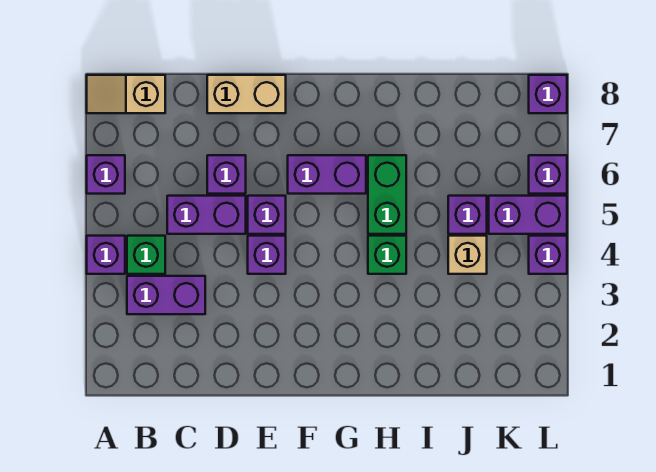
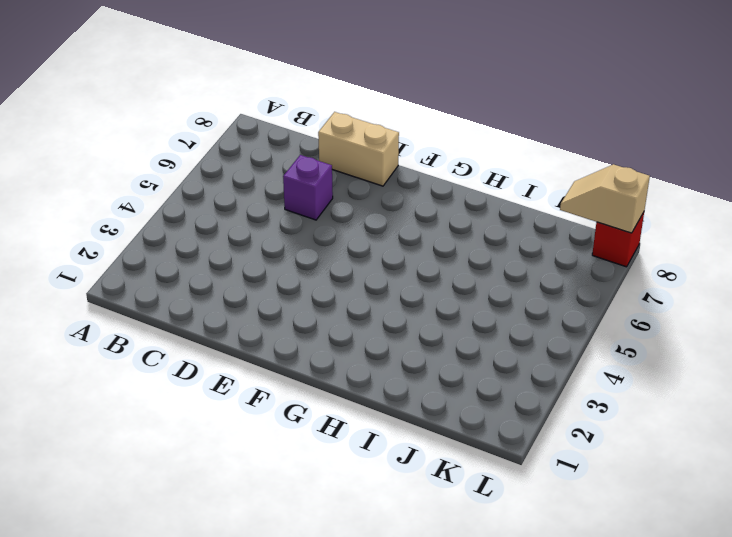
tan 1x2 slope [560,164,650,233] -> tan 1x2 slope moved to [87,75,165,113]
red 1x1 brick [592,212,644,267] -> purple 1x1 brick [529,75,567,113]
none -> purple 1x1 brick [87,236,125,274]
none -> purple 1x1 brick [87,155,125,194]
none -> purple 1x2 brick [127,276,205,314]

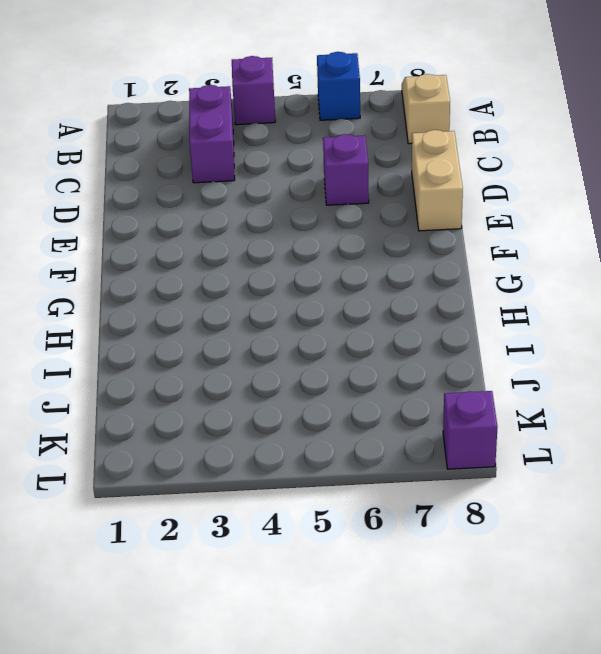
blue 1x1 brick [317,52,360,120] -> purple 1x1 brick [87,155,125,194]
none -> green 1x1 brick [127,236,165,274]
none -> purple 1x2 brick [167,196,246,234]
none -> purple 1x1 brick [248,236,286,274]

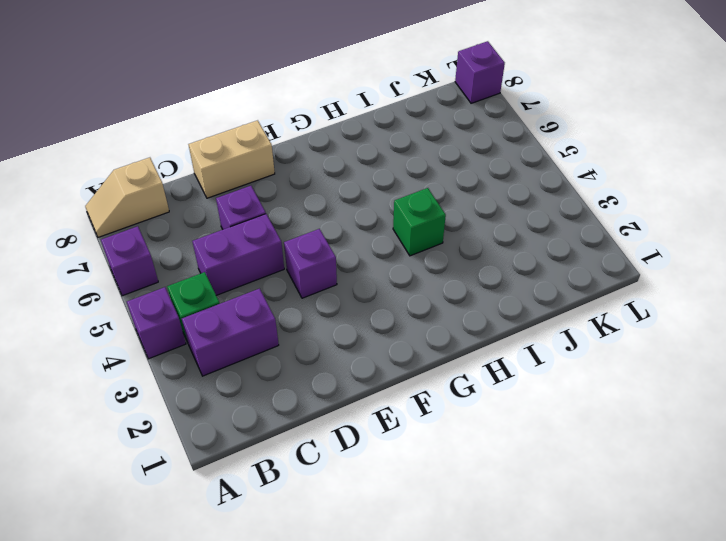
none -> purple 1x1 brick [248,196,286,234]
none -> purple 1x2 brick [288,155,366,194]
none -> green 1x2 brick [368,155,406,234]

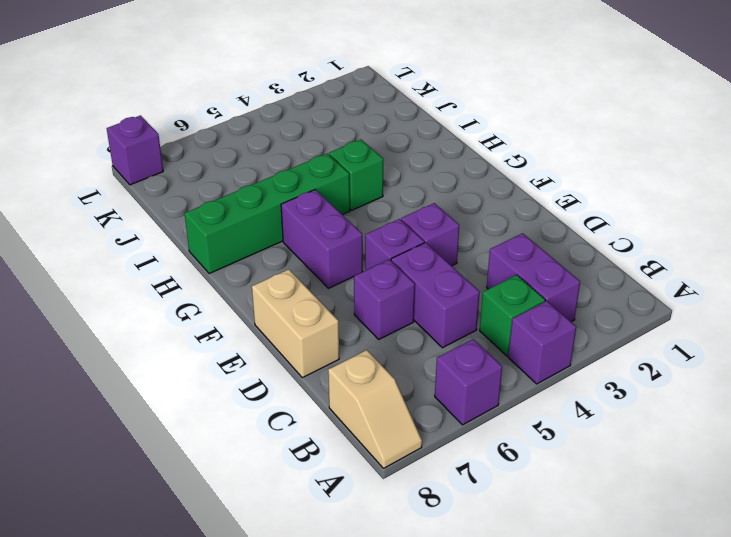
green 1x4 brick [185,154,350,274] -> green 1x2 brick [368,155,406,234]
none -> tan 1x1 brick [448,236,487,274]
none -> purple 1x1 brick [448,196,487,234]
none -> purple 1x2 brick [489,196,567,234]

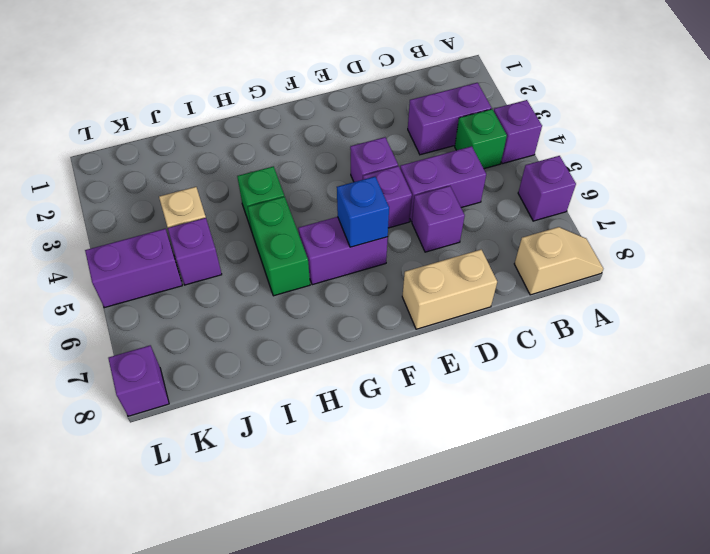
blue 1x1 brick [337,177,389,247] -> none
none -> purple 1x1 brick [529,236,567,274]
none -> purple 1x1 brick [529,155,567,194]

